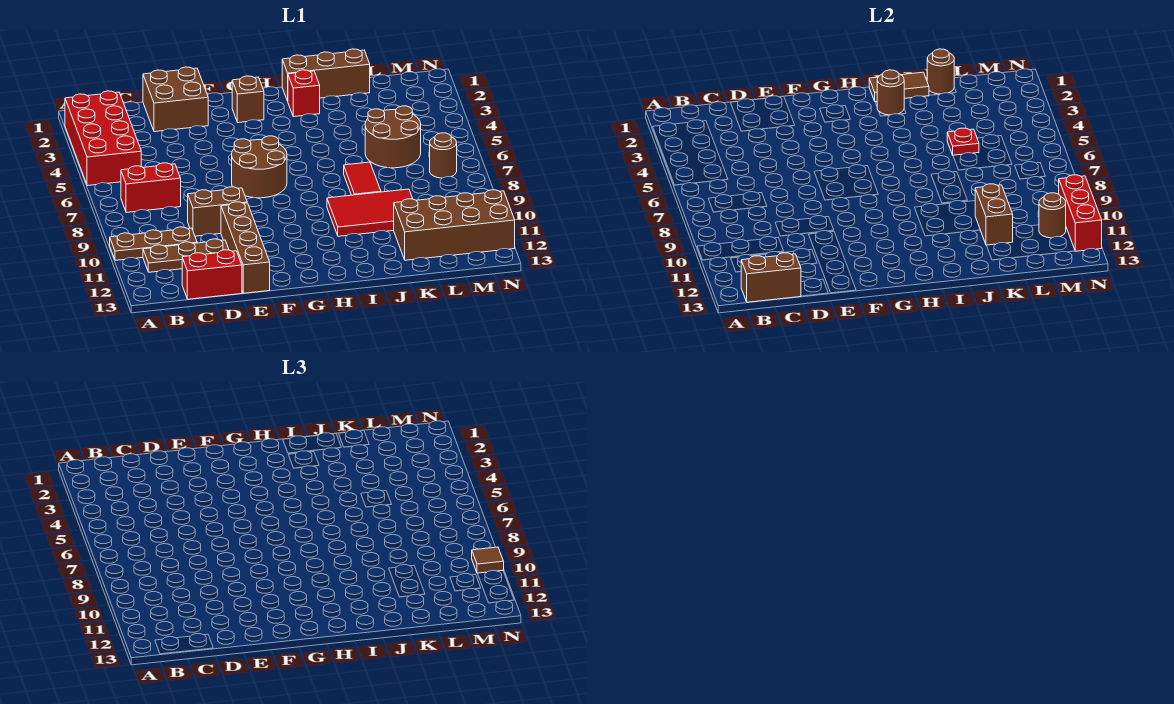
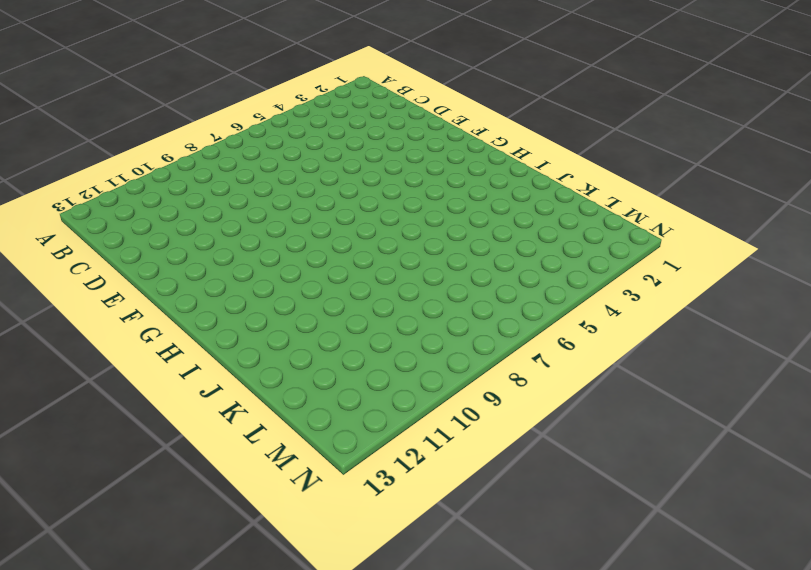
none -> red 2x4 brick [65,91,141,186]
none -> brown 1x3 plate [110,227,197,260]
none -> red 1x2 brick [121,163,181,213]

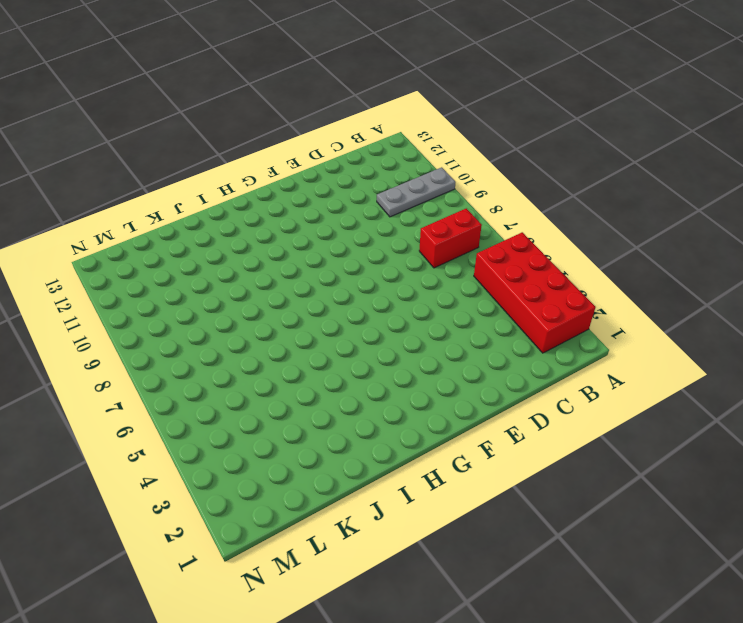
grey 1x3 plate [377,167,456,217] -> brown 1x3 plate [110,227,197,260]
none -> brown 1x3 plate [143,239,229,272]
none -> red 1x2 brick [182,250,242,299]
none -> brown 2x2 brick [143,67,208,132]

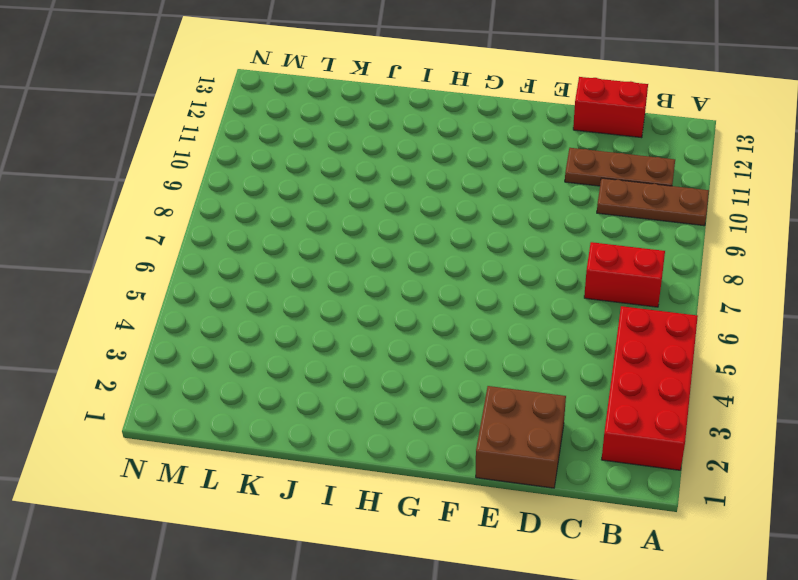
none -> brown 1x2 brick [188,187,247,236]
none -> brown 1x4 brick [221,202,270,293]
none -> brown 2x2 round brick [232,136,287,198]

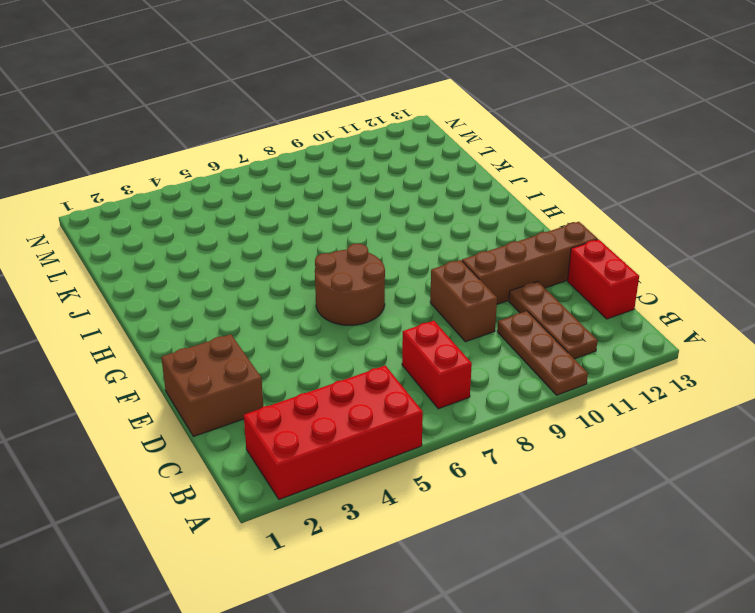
none -> brown 1x1 brick [232,76,264,123]
none -> brown 1x3 brick [282,49,370,101]
none -> red 1x1 brick [288,70,320,117]

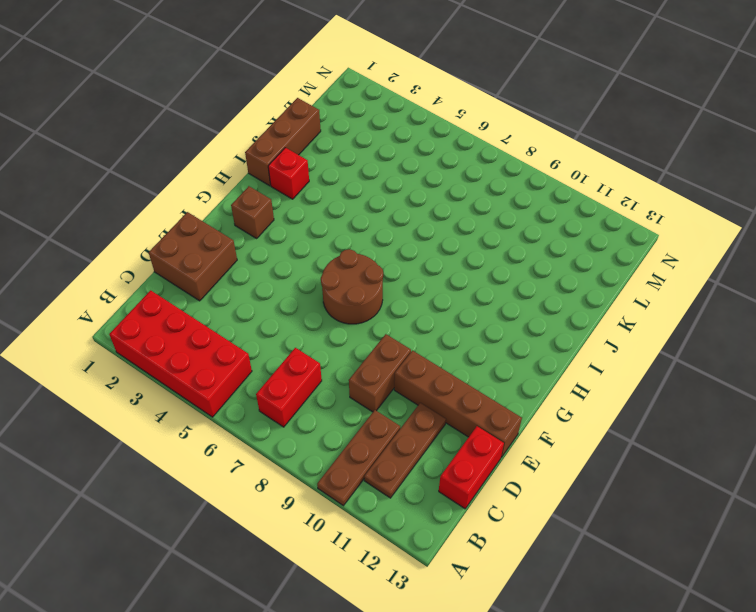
none -> red 2x3 tile [327,189,413,236]
none -> red 1x2 tile [344,162,381,195]
none -> brown 2x2 round brick [365,106,421,168]

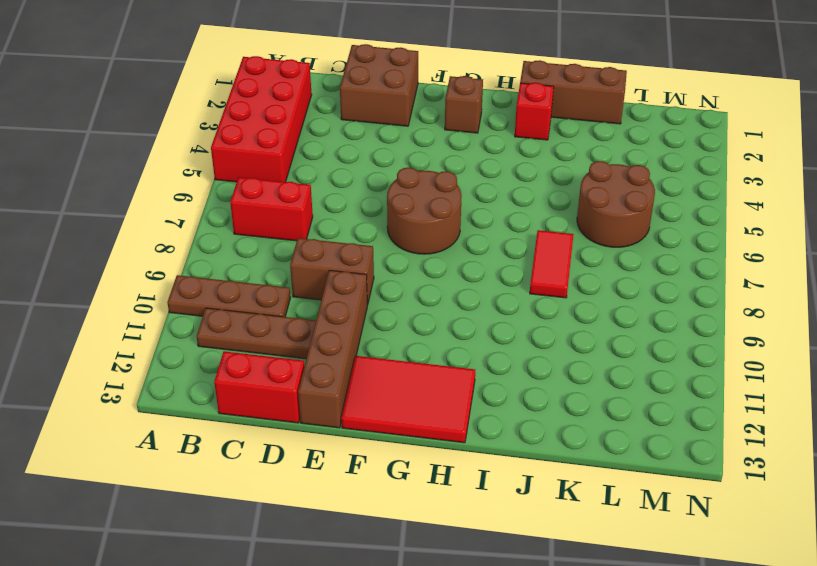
red 2x3 tile [341,356,475,443] -> red 2x3 tile moved to [327,189,413,236]
none -> brown 2x4 brick [394,190,515,260]
none -> brown 1x1 round brick [430,133,457,178]
none -> brown 1x2 brick [741,253,801,302]

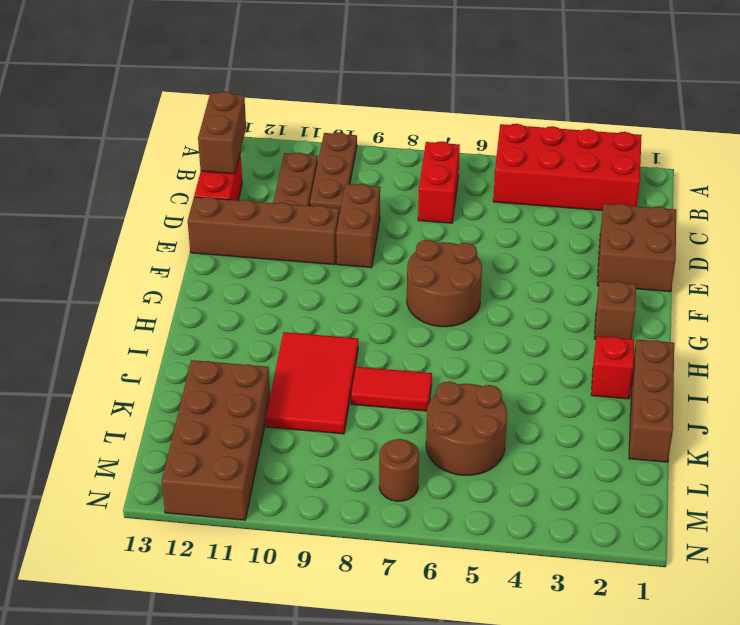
none -> brown 1x2 tile [869,72,929,102]
none -> brown 1x1 round brick [877,70,904,115]
none -> brown 1x1 round brick [927,49,954,94]

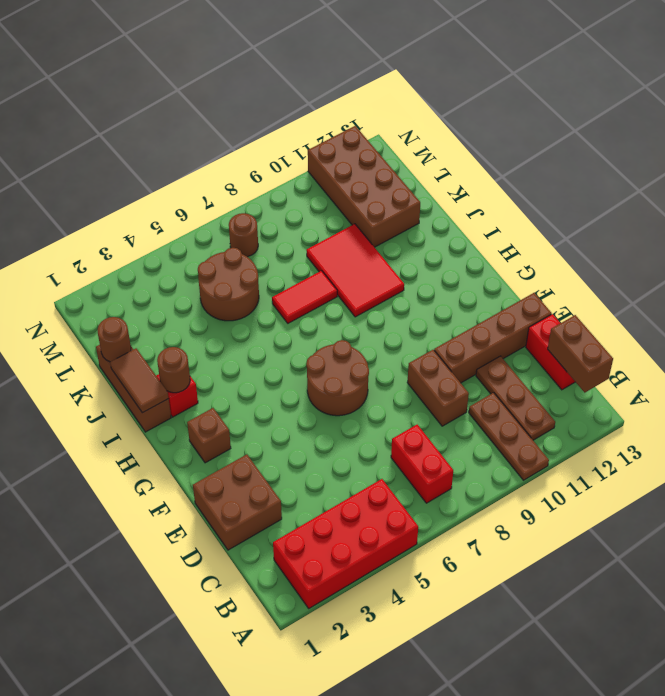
none -> red 1x1 plate [947,128,979,155]
none -> brown 1x2 brick [975,184,1013,245]
none -> brown 1x1 round brick [1039,193,1066,238]

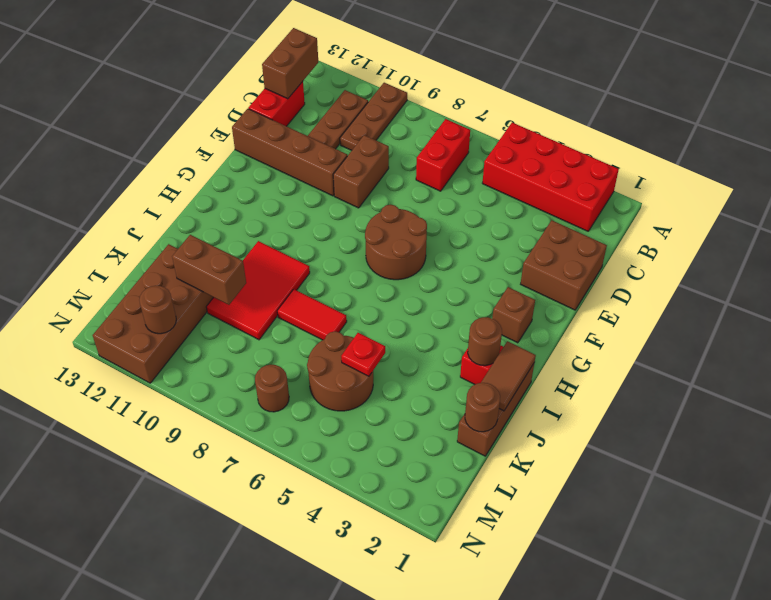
none -> red 1x3 brick [1059,175,1102,251]
none -> brown 1x1 tile [472,547,504,573]

